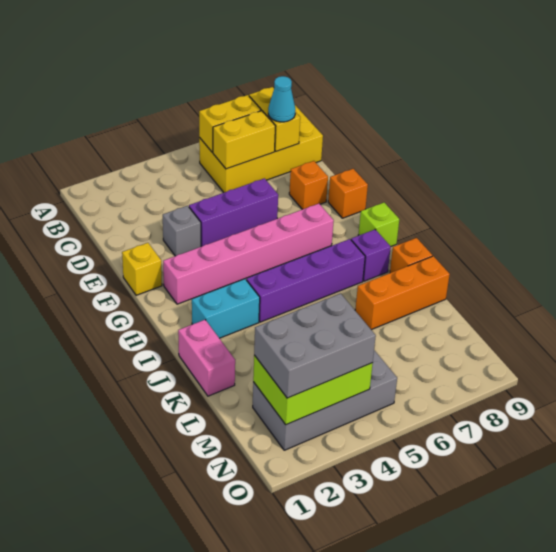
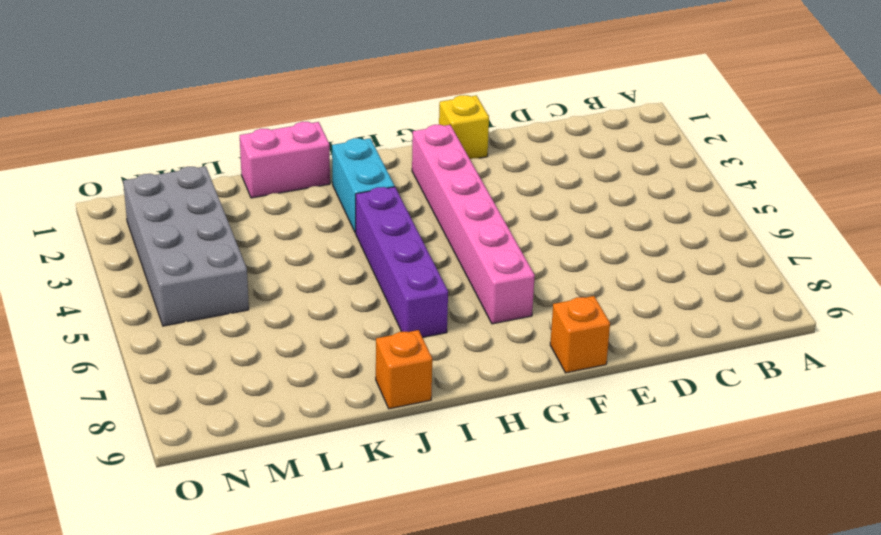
none -> yellow 2x4 brick [199,105,323,193]
none -> grey 1x1 brick [163,206,201,256]
none -> purple 1x3 brick [189,178,278,247]

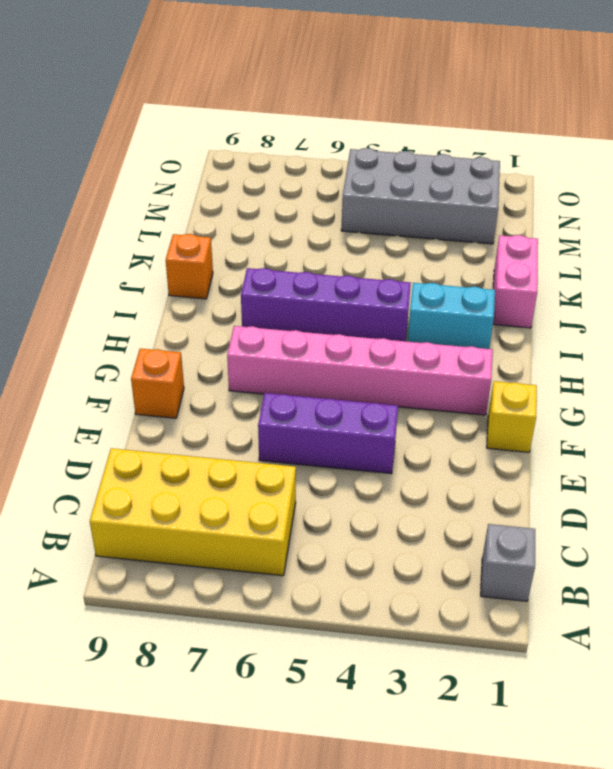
grey 1x1 brick [481,524,535,601] -> grey 1x1 brick moved to [163,206,201,256]
none -> orange 1x1 brick [289,161,328,209]
none -> lime 1x1 brick [358,203,399,246]
none -> purple 1x1 brick [351,229,391,281]

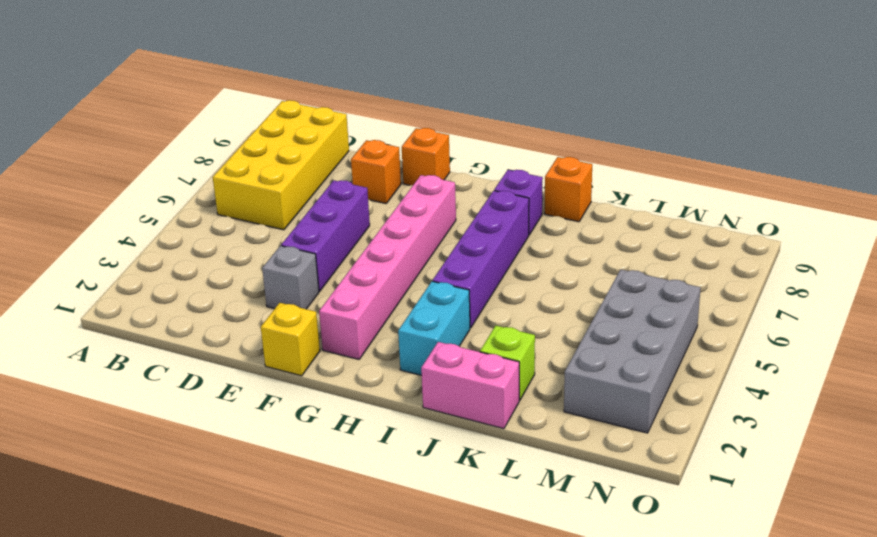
lime 1x1 brick [480,326,535,400] -> lime 1x1 brick moved to [358,203,399,246]
none -> orange 1x3 brick [355,256,450,330]
none -> yellow 1x2 brick [199,95,261,152]
none -> yellow 1x2 brick [249,87,300,151]

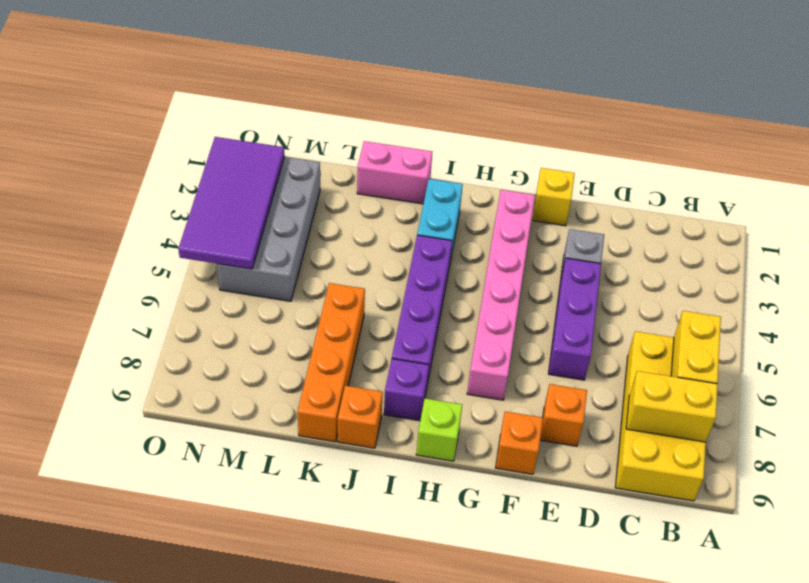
orange 1x4 brick [298,283,365,442] -> orange 1x3 brick [355,256,450,330]
purple 2x4 tile [178,137,285,269] -> lime 2x3 brick [253,355,373,425]
none -> yellow 1x2 brick [213,111,275,169]
none -> cyan 1x1 cone [268,76,295,122]
none -> grey 2x3 brick [254,294,376,398]

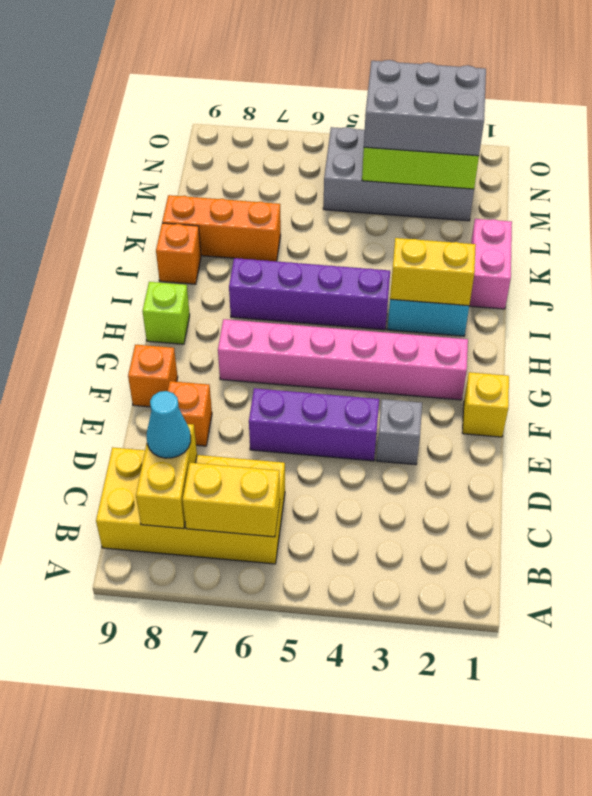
yellow 1x2 brick [390,238,476,306] -> yellow 1x2 brick moved to [213,111,275,169]
none -> purple 1x1 brick [351,229,391,281]

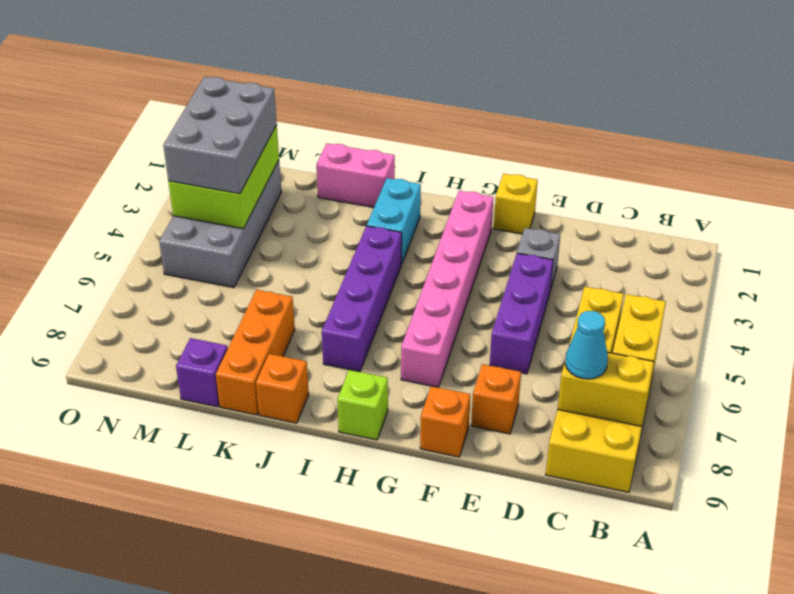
purple 1x1 brick [176,338,228,407] -> purple 1x1 brick moved to [351,229,391,281]

